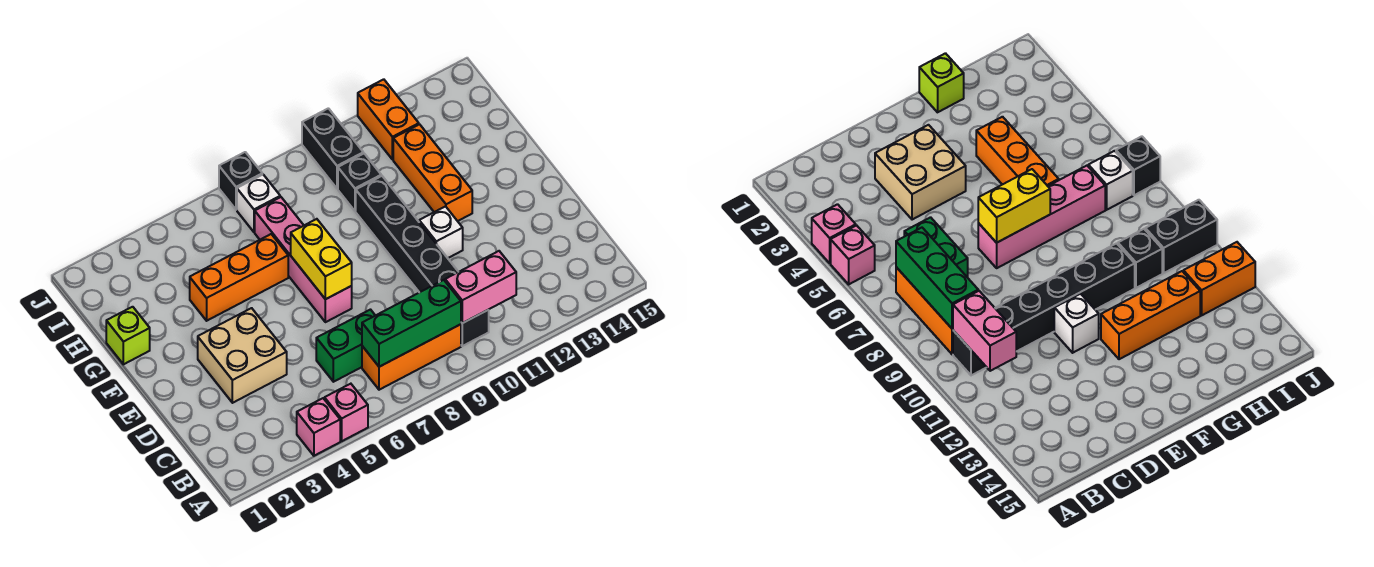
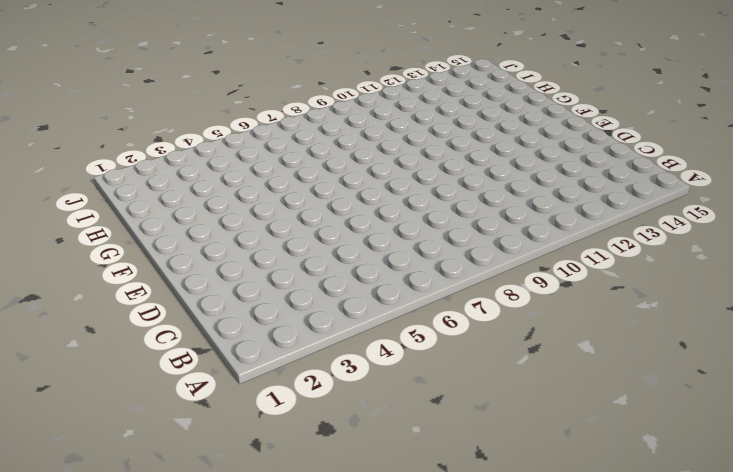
none -> pink 1x1 brick [297,398,340,456]
none -> pink 1x1 brick [325,384,368,441]
none -> orange 1x3 brick [362,324,461,390]

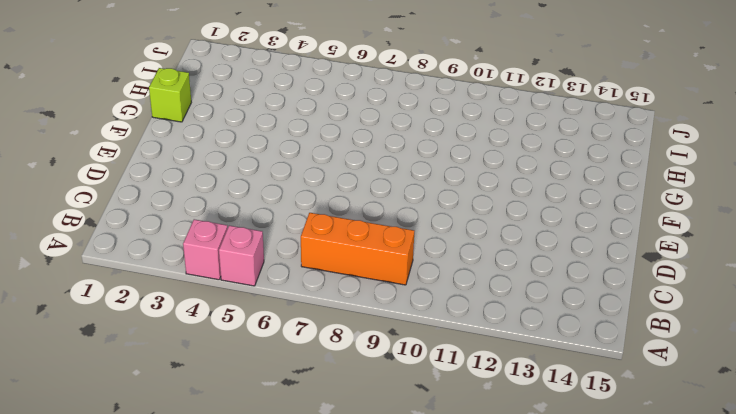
none -> black 1x6 brick [356,176,489,346]
none -> green 1x2 brick [316,310,375,382]
none -> tan 2x2 brick [198,308,287,403]

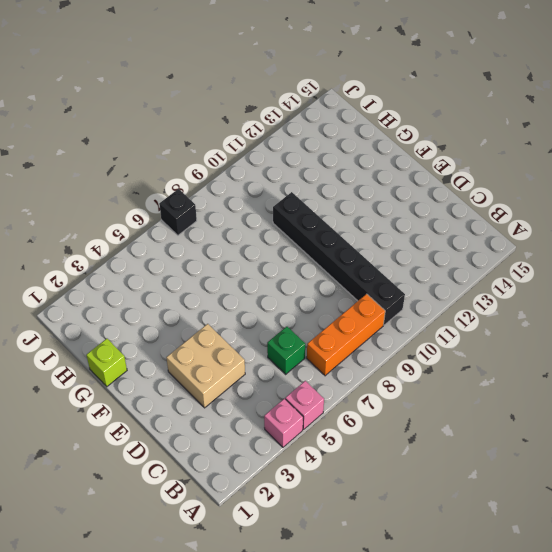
green 1x1 brick [267,327,305,374] -> green 1x2 brick [316,310,375,382]
none -> pink 1x4 brick [255,197,352,322]
none -> white 1x1 brick [419,206,463,258]
none -> orange 1x3 brick [393,124,472,221]

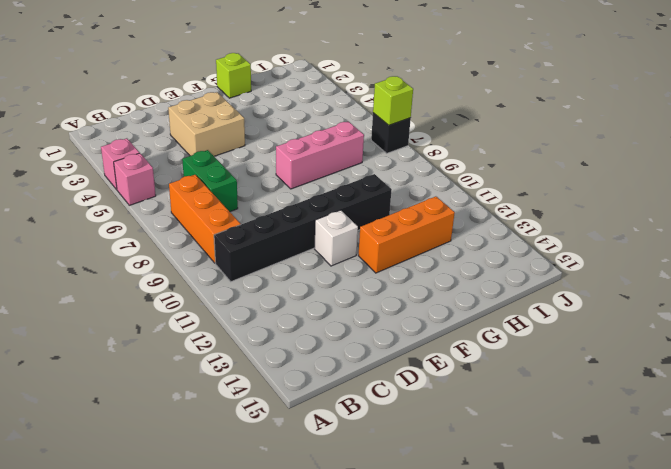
pink 1x3 brick [276,121,364,189] -> pink 1x4 brick [255,197,352,322]
lime 1x1 brick [373,76,413,125] -> none
none -> orange 1x3 brick [190,234,288,321]
none -> black 1x1 brick [338,153,381,211]
none -> white 1x1 brick [237,175,280,232]

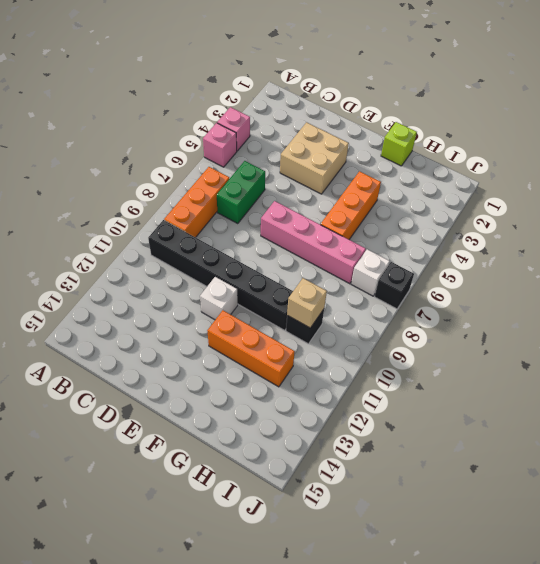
tan 1x1 brick [287,278,327,328] -> none
none -> black 1x2 brick [302,108,363,189]
none -> orange 1x2 brick [358,79,419,160]
none -> green 1x3 brick [362,280,461,367]

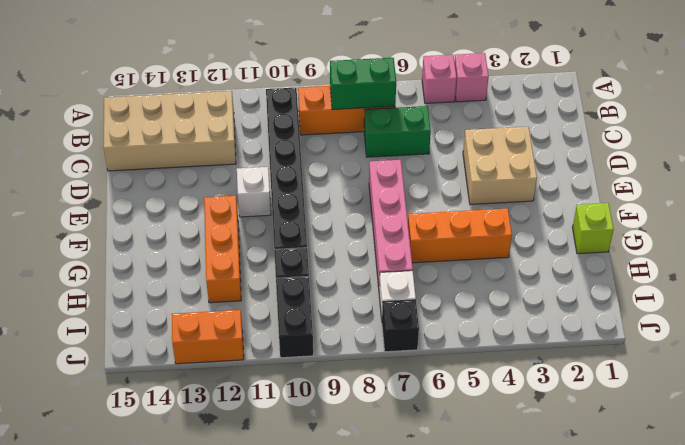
green 1x2 brick [330,58,396,110] -> green 1x3 brick [362,280,461,367]
tan 2x4 brick [103,91,236,171] -> none
orange 1x2 brick [172,310,244,364] -> orange 1x2 brick turned to [358,79,419,160]
none -> pink 1x2 brick [445,251,516,323]
none -> yellow 1x2 brick [291,219,352,299]

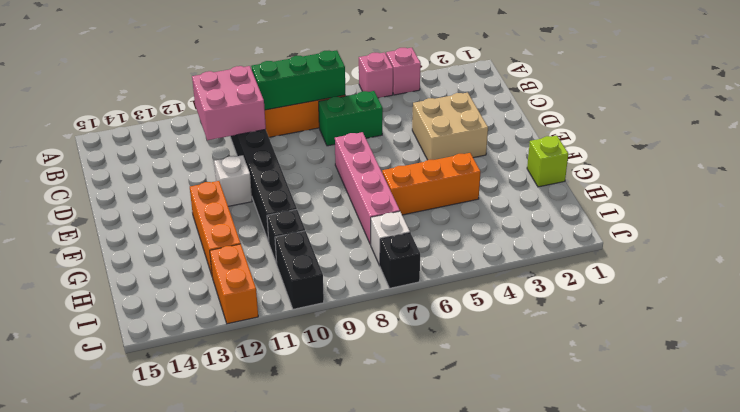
pink 2x2 brick [192,66,266,140] -> pink 1x2 brick [445,251,516,323]
none -> yellow 1x2 brick [291,219,352,299]

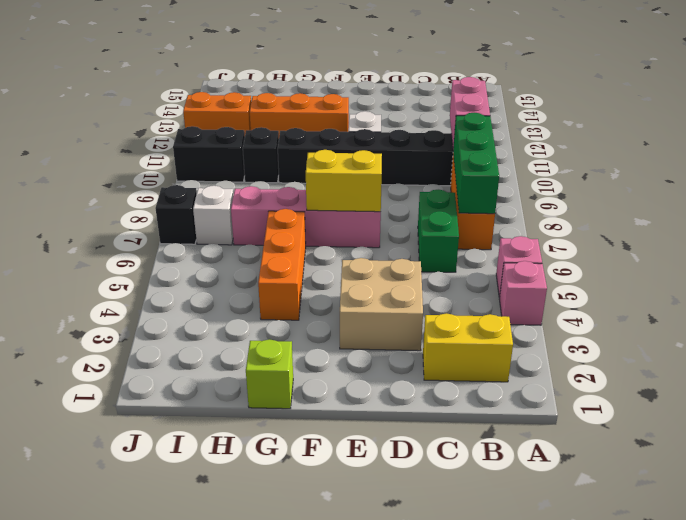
yellow 1x2 brick [423,313,513,382] -> none

